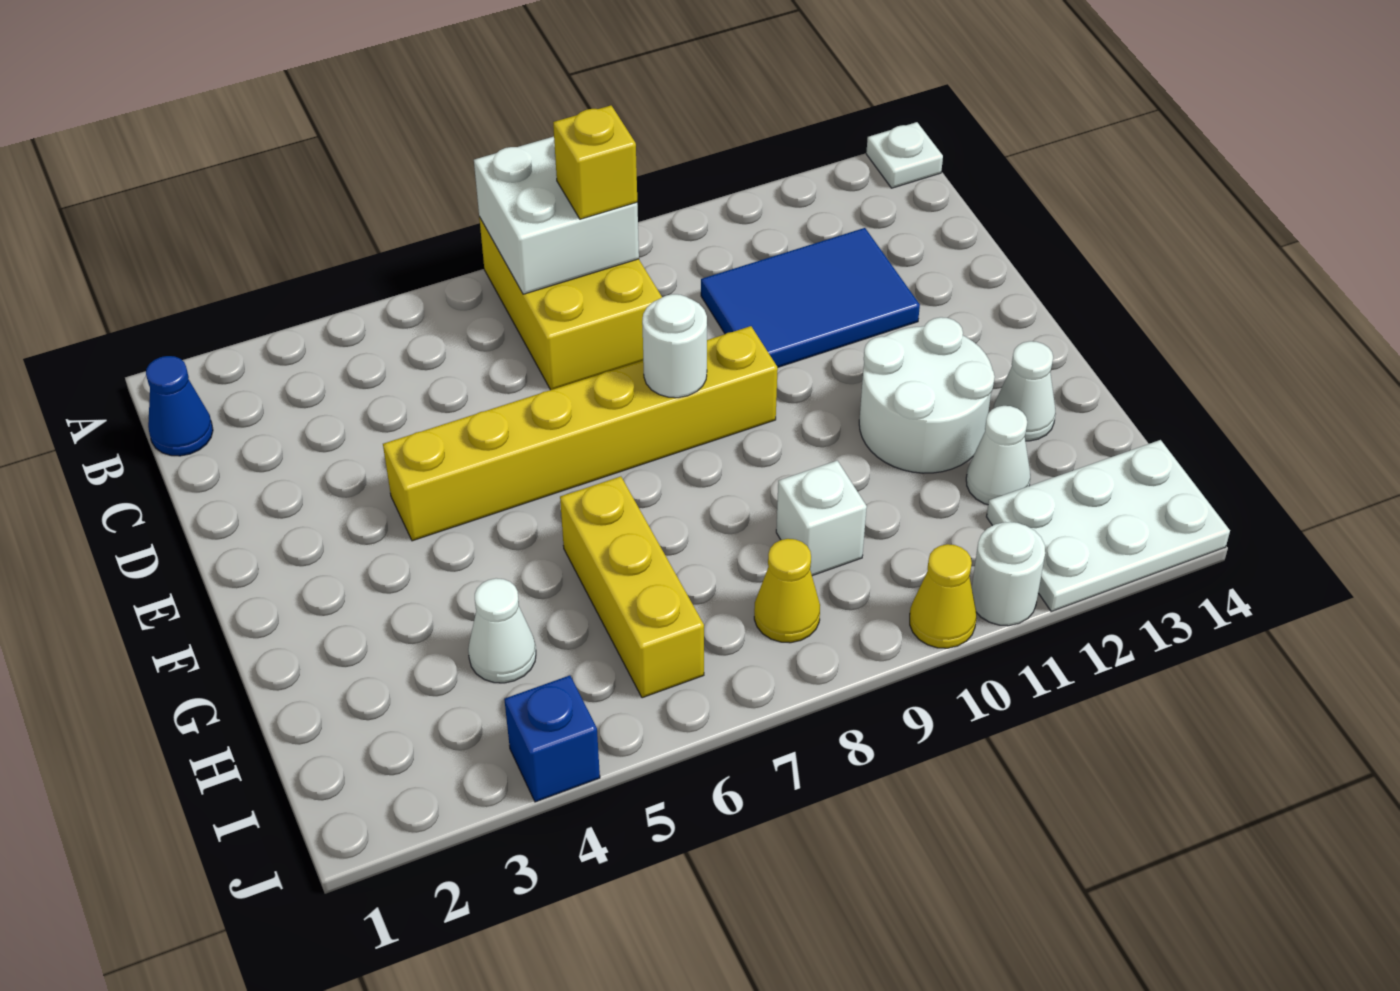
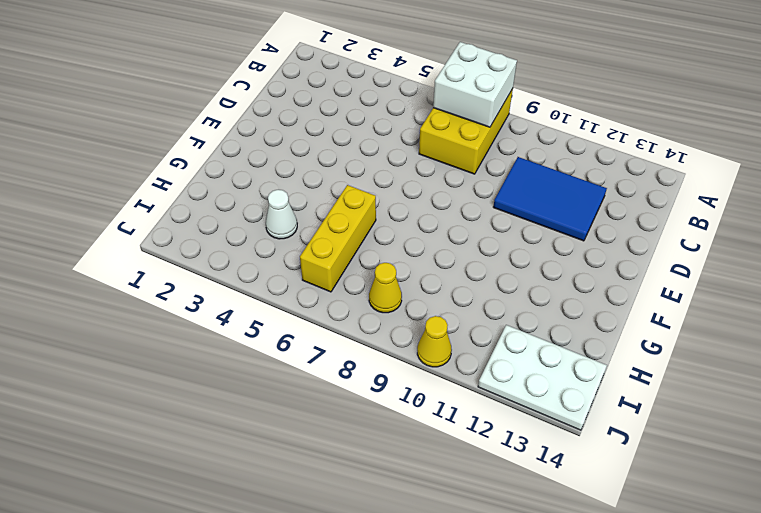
none -> white 1x1 plate [866,122,943,188]
none -> blue 1x1 cone [146,356,213,456]
none -> yellow 1x6 brick [383,326,778,541]

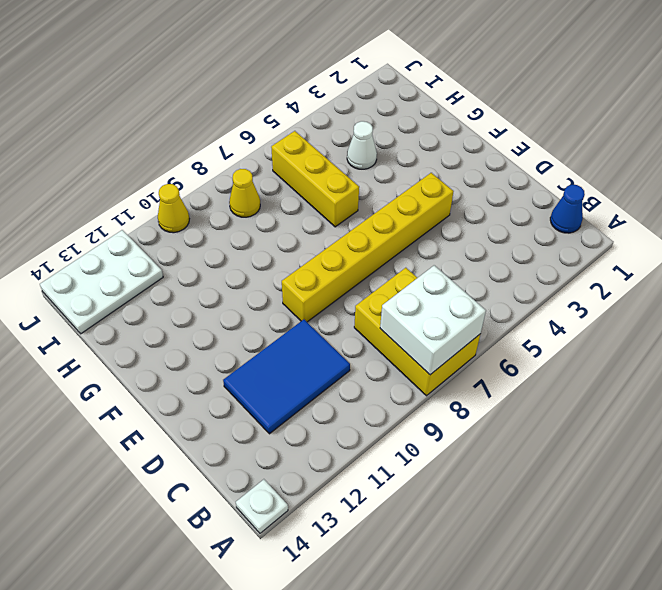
none -> white 2x2 round brick [859,317,995,473]
none -> white 1x1 cone [994,341,1056,441]
none -> white 1x1 brick [776,461,867,576]

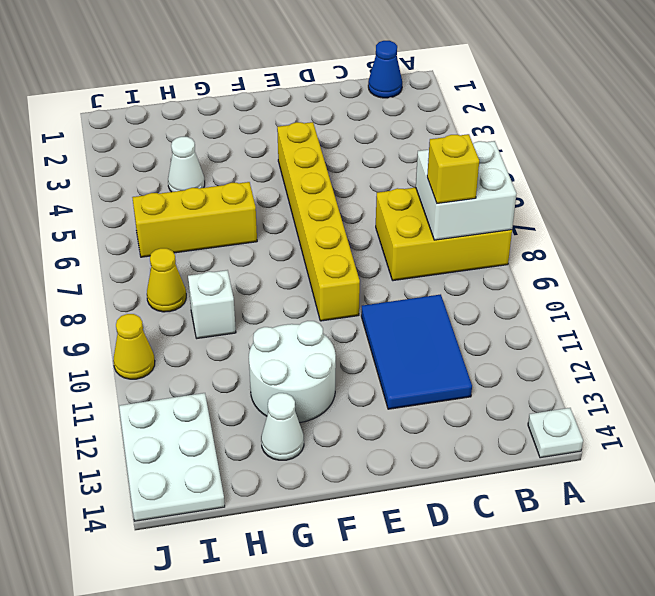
none -> white 1x1 cone [966,406,1030,505]
none -> blue 1x1 brick [504,675,600,802]
none -> white 1x1 round brick [972,522,1045,626]

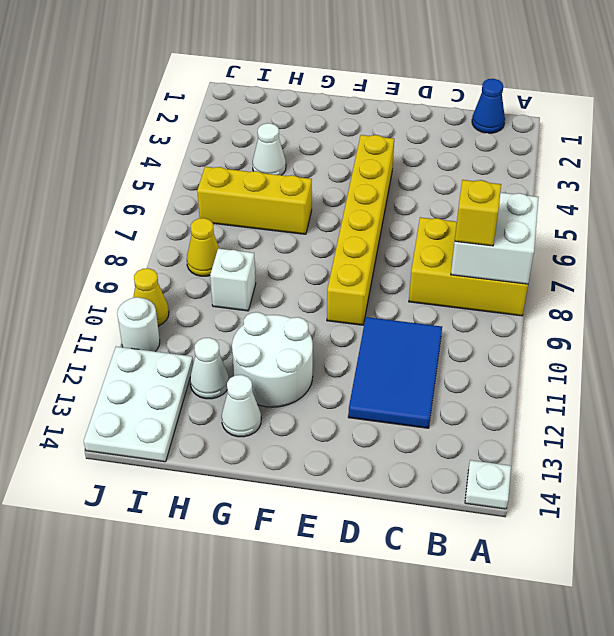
none -> blue 1x1 brick [504,675,600,802]
none -> white 1x1 round brick [642,294,707,398]

